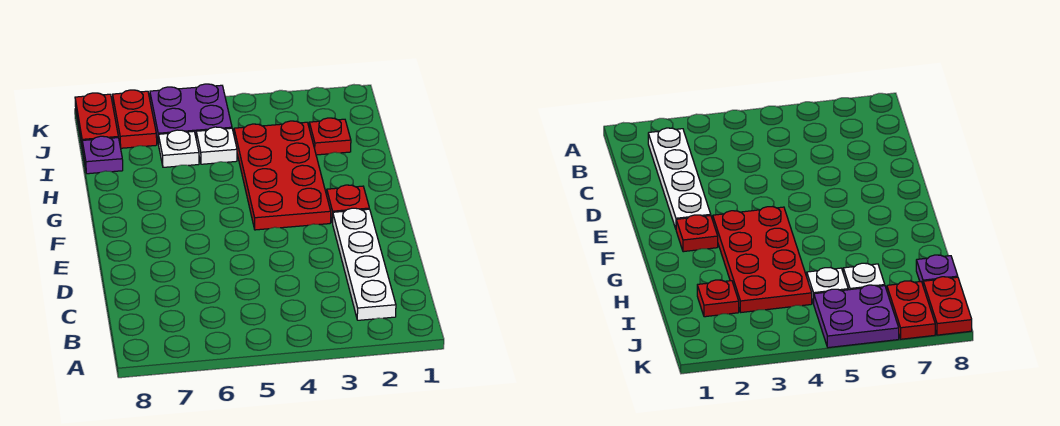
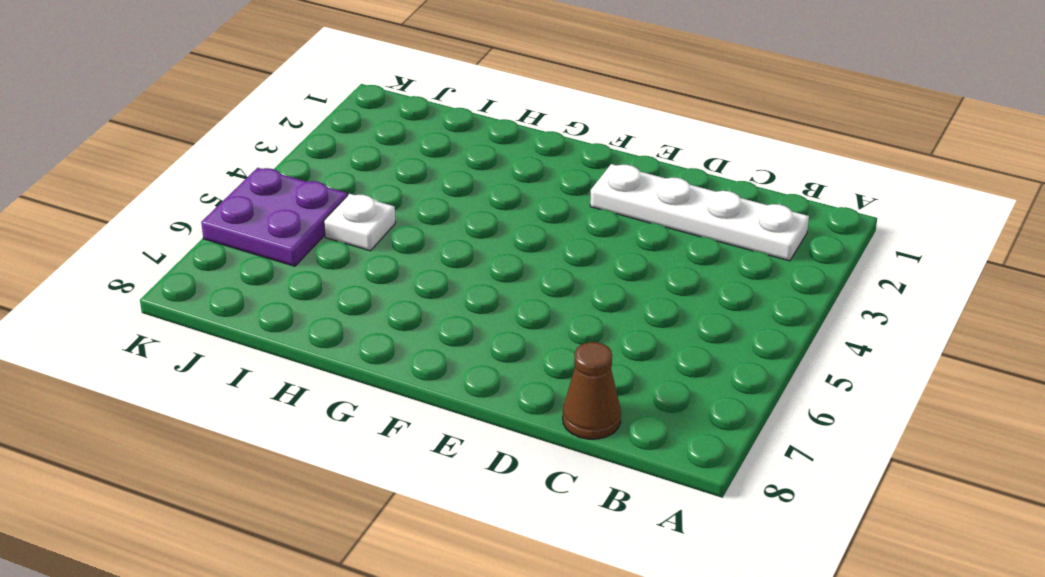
brown 1x1 cone [563,342,621,439] -> none
none -> red 1x1 plate [327,185,369,223]
none -> red 2x4 plate [234,121,331,230]

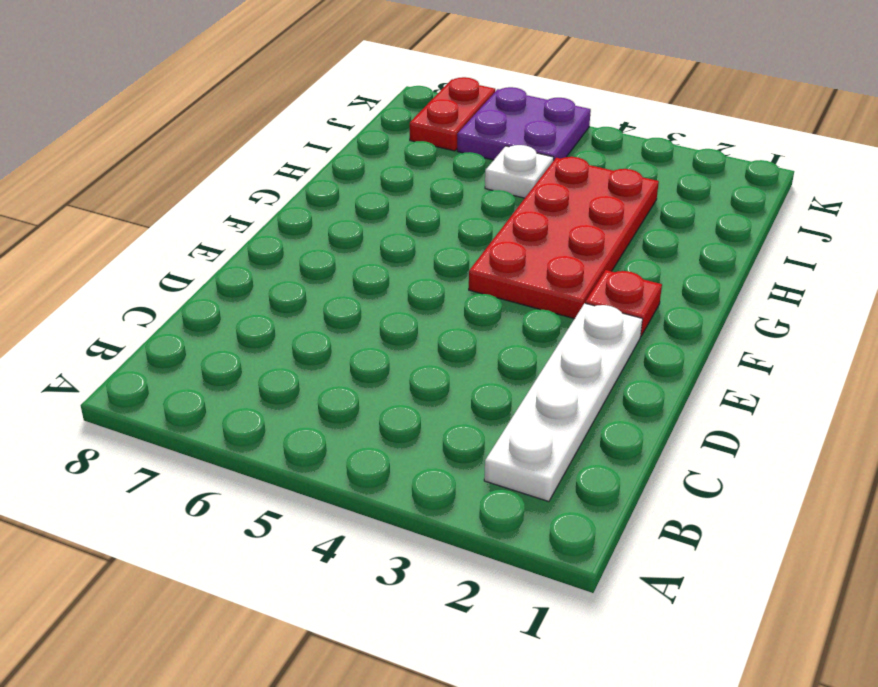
none -> red 1x1 plate [309,118,351,155]
none -> white 1x1 plate [158,130,199,167]

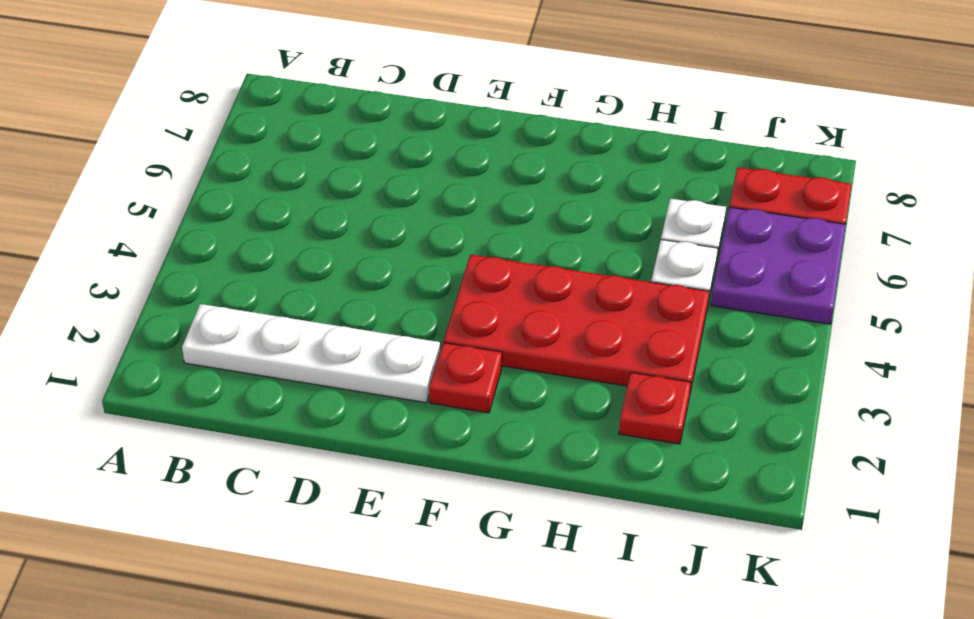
none -> purple 1x1 plate [82,136,123,174]
none -> red 1x2 plate [75,93,118,150]

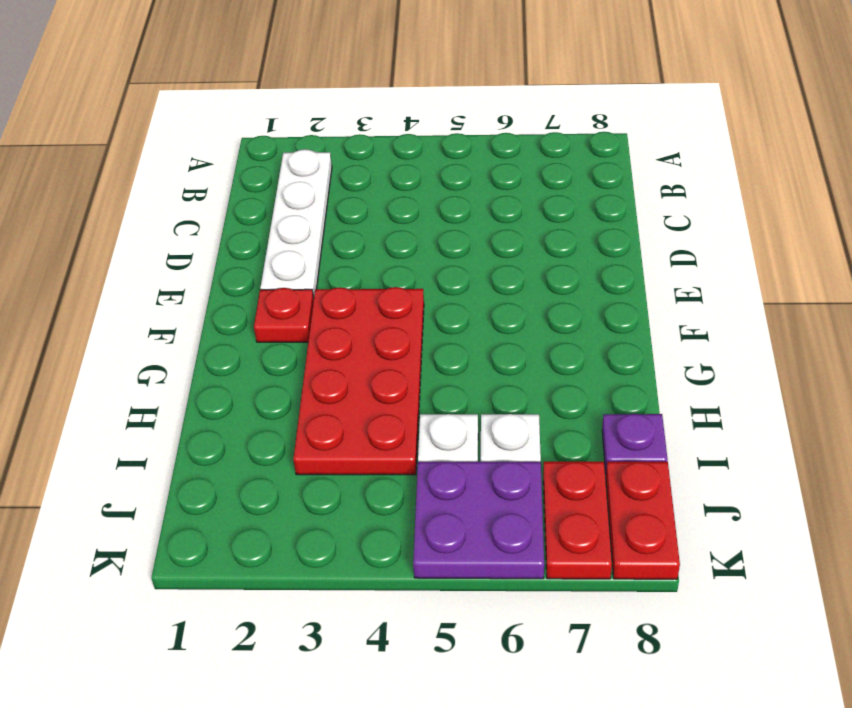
none -> red 1x1 plate [309,118,351,155]

